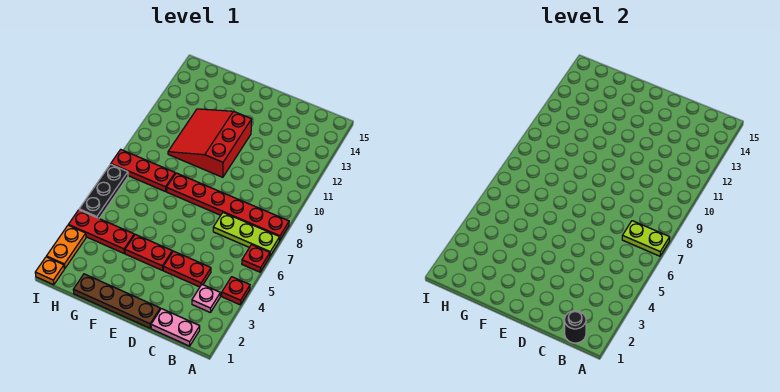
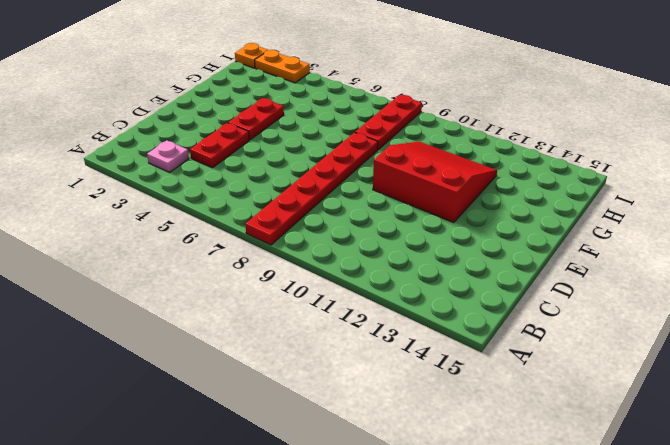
none -> red 1x1 plate [222,277,250,305]
none -> red 1x1 plate [242,245,270,272]
none -> lime 1x3 plate [213,213,280,256]

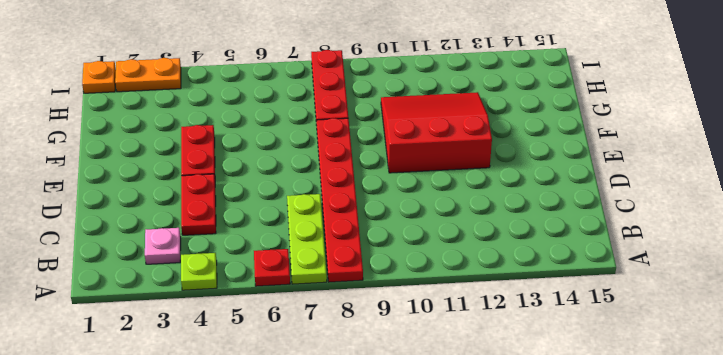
lime 1x1 plate [181,253,217,290] -> red 1x1 plate [222,277,250,305]
none -> pink 1x2 plate [151,309,200,346]
none -> brown 1x4 plate [73,274,160,328]
none -> red 1x3 plate [69,210,134,253]

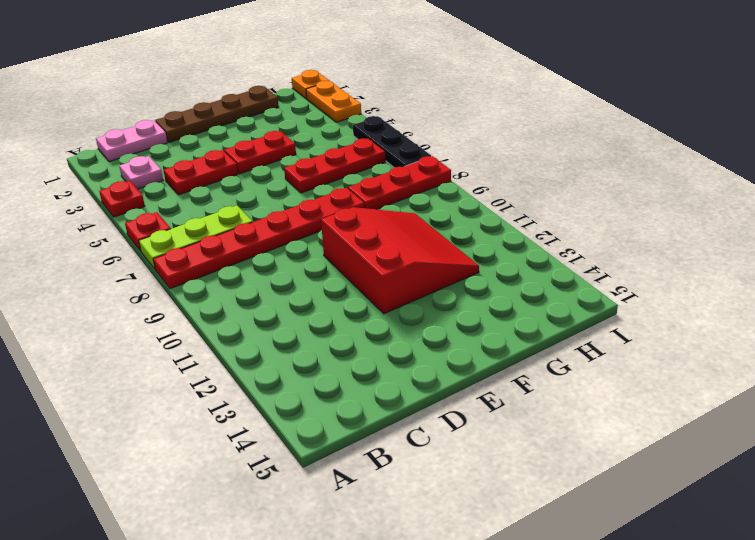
red 1x3 plate [284,138,386,193] -> red 1x3 plate moved to [69,210,134,253]
none -> lime 1x2 plate [622,221,670,256]
none -> black 1x1 round brick [565,311,586,343]

